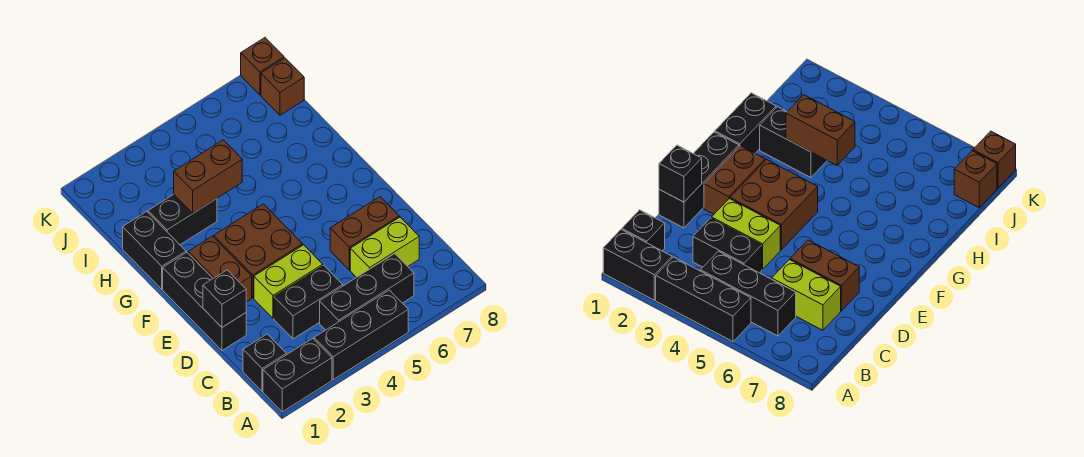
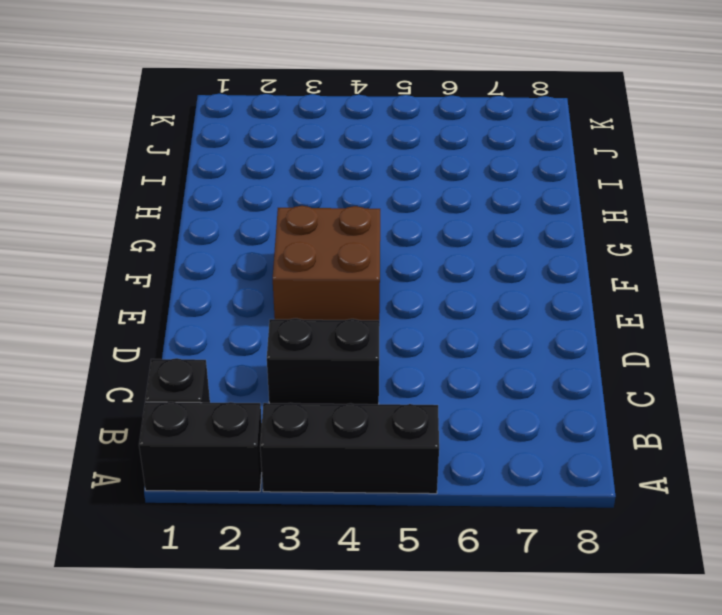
none -> black 1x3 brick [320,254,414,330]
none -> lime 1x2 brick [350,217,419,278]
none -> black 1x3 brick [163,252,246,351]

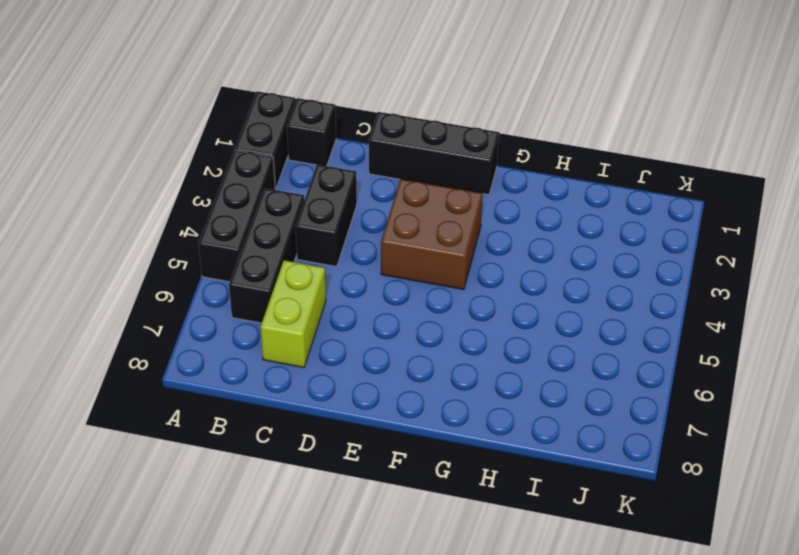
none -> lime 1x2 brick [254,245,323,318]
none -> brown 1x2 brick [330,197,399,270]
none -> brown 1x2 brick [188,236,252,302]

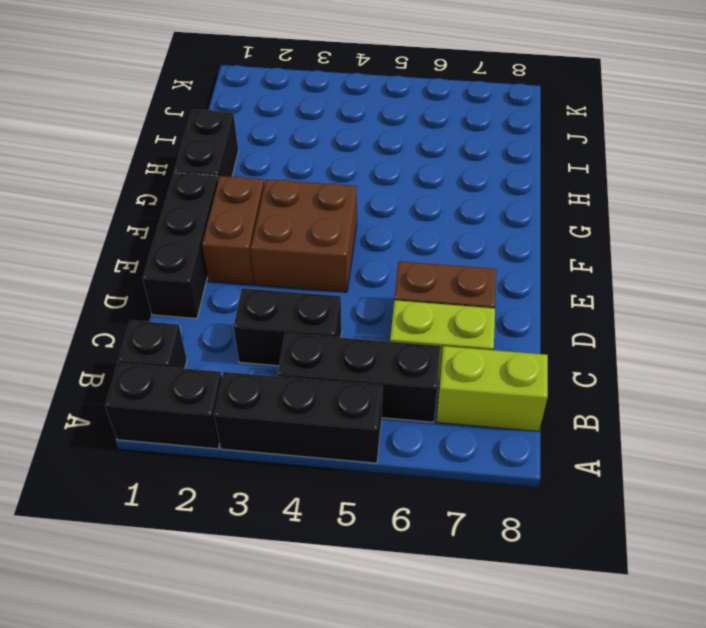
lime 1x2 brick [437,346,548,432] -> lime 1x2 brick moved to [254,245,323,318]
none -> black 1x2 brick [148,194,217,245]
none -> brown 1x1 brick [261,58,304,115]
none -> brown 1x1 brick [241,38,284,95]

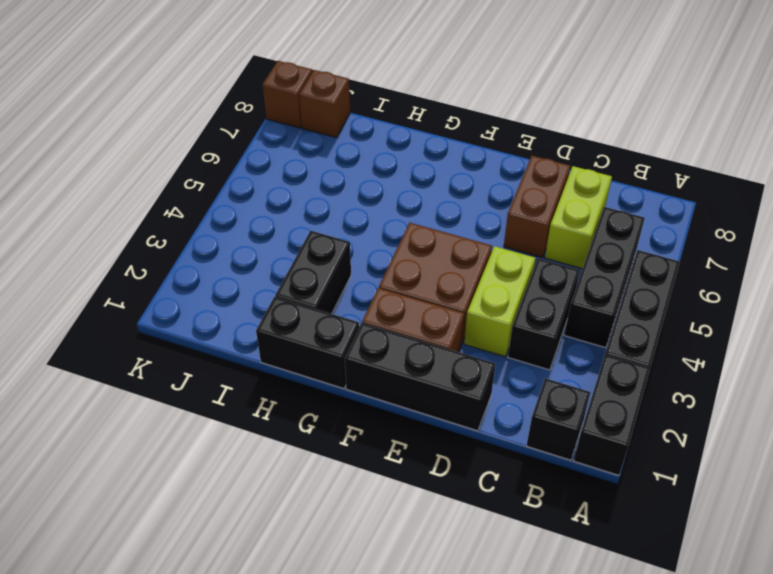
none -> black 1x1 brick [203,270,246,327]
none -> brown 1x2 brick [174,140,242,213]

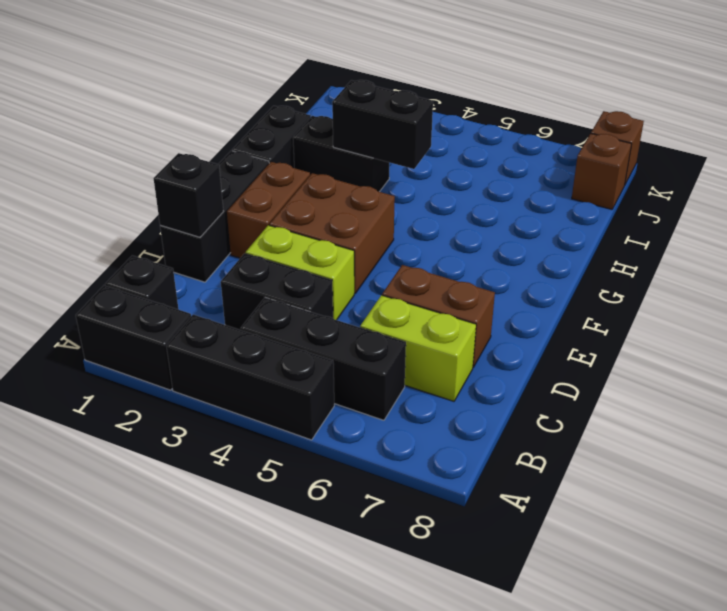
black 1x2 brick [332,80,433,169] -> brown 1x2 brick [174,140,242,213]

